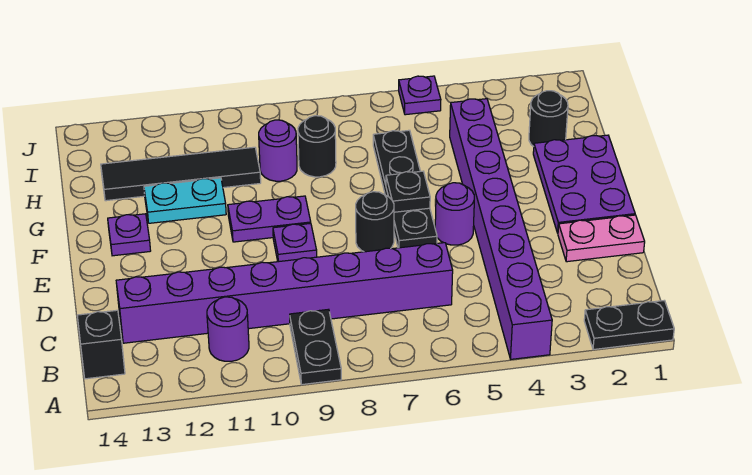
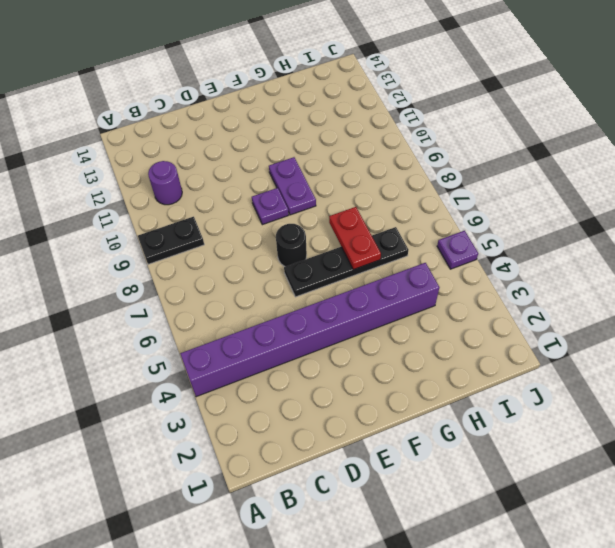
red 1x2 plate [329,207,381,270] -> none
none -> black 1x2 plate [584,300,674,350]
none -> black 1x1 brick [77,310,125,379]
none -> purple 1x8 brick [116,243,453,343]

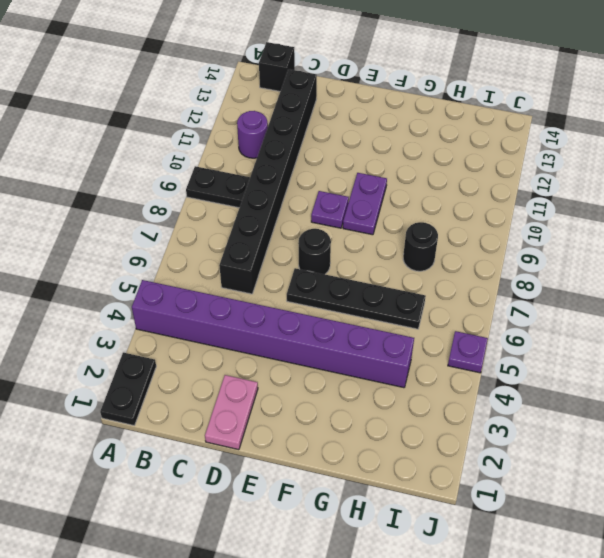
black 1x8 brick [219,69,317,294] -> purple 1x8 brick [116,243,453,343]
none -> purple 2x3 plate [533,135,635,233]
none -> purple 1x1 round brick [435,183,474,245]
none -> purple 1x1 plate [108,214,151,256]

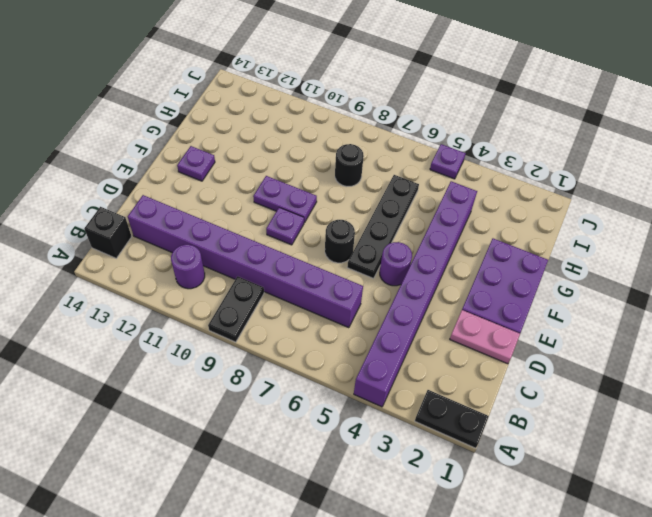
none -> cyan 1x2 plate [144,178,226,223]
none -> black 1x1 round brick [529,91,568,147]
none -> purple 1x1 round brick [259,120,297,181]

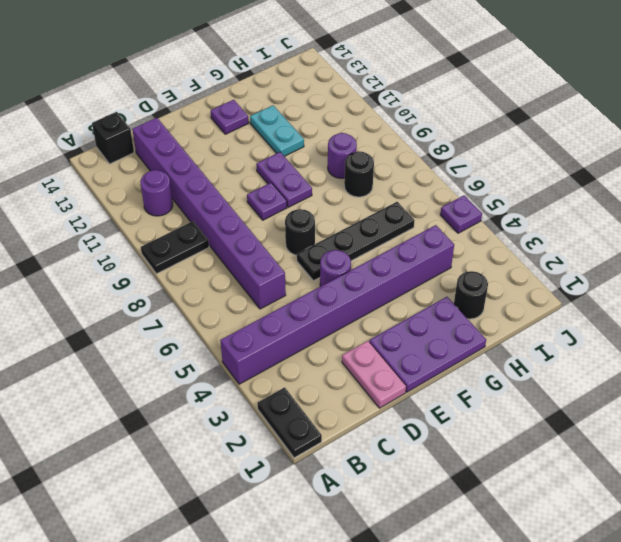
none -> black 1x4 tile [101,147,261,201]
none -> black 1x1 plate [386,171,430,212]

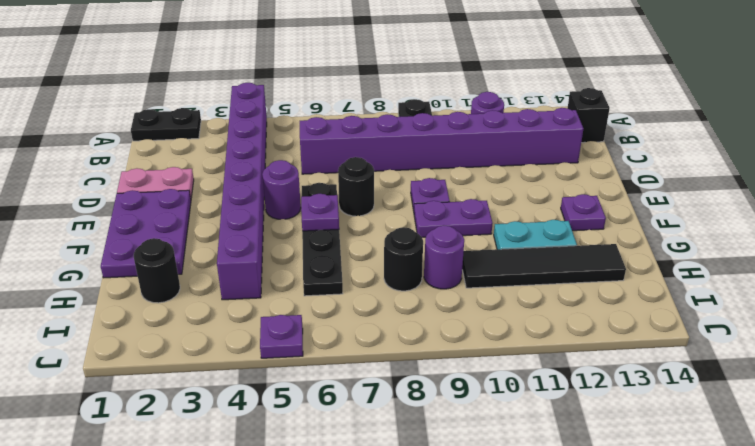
purple 1x1 plate [301,194,339,231] -> black 1x1 plate [386,171,430,212]

